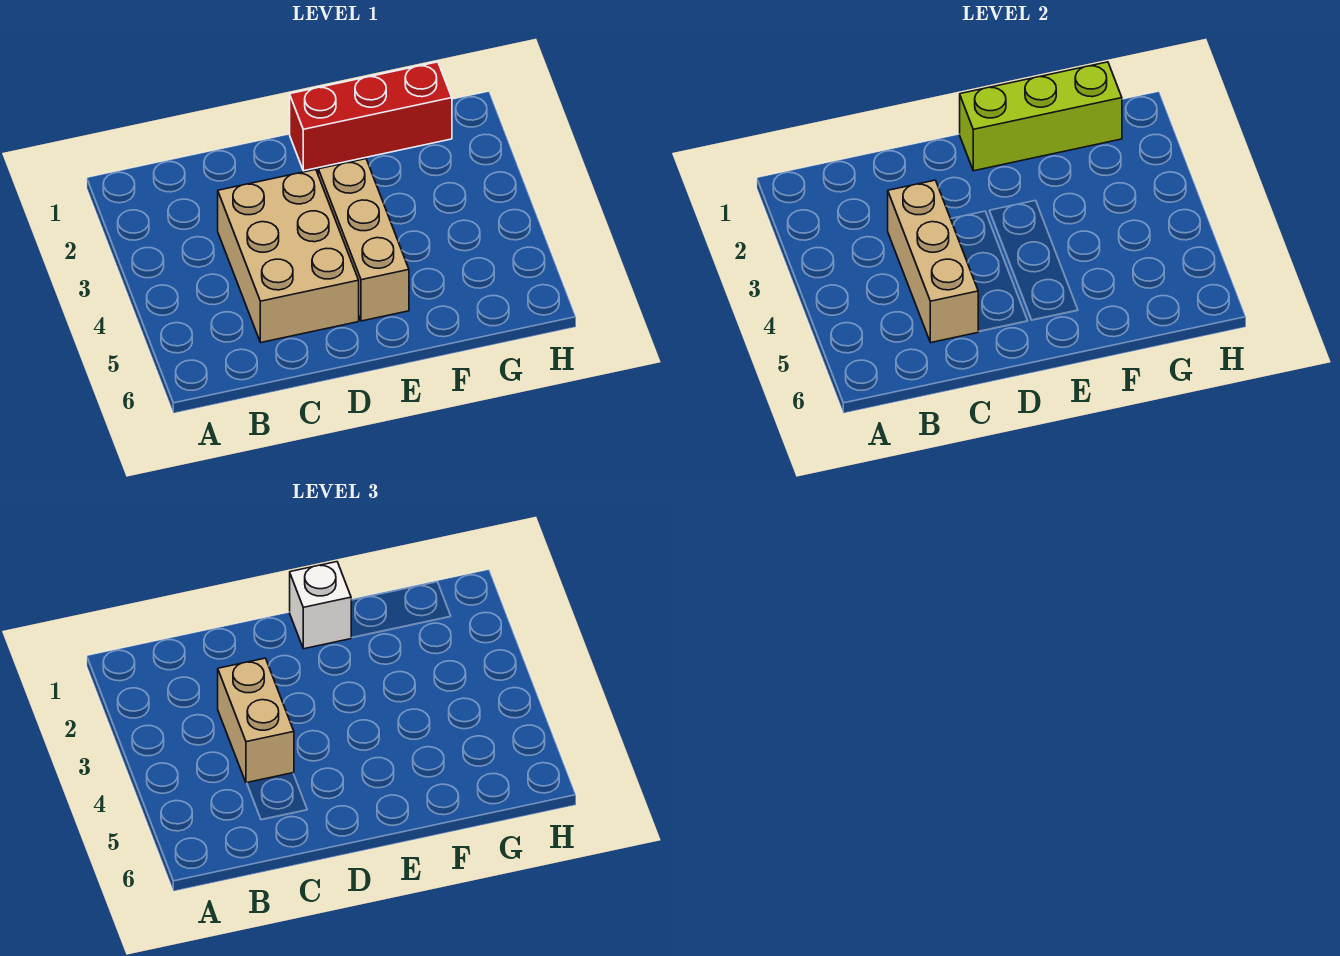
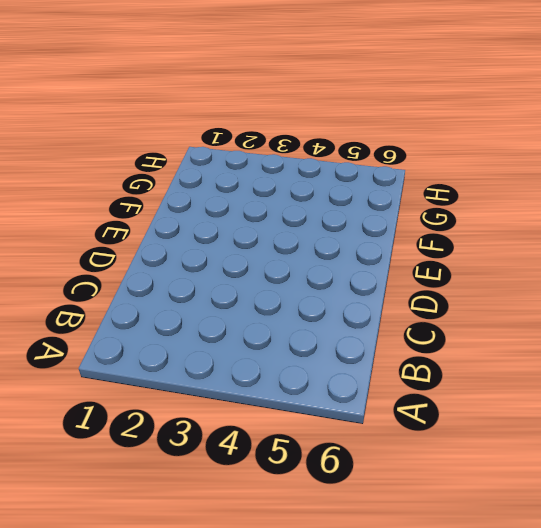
none -> tan 2x3 brick [218,169,359,342]
none -> red 1x3 brick [290,62,452,171]

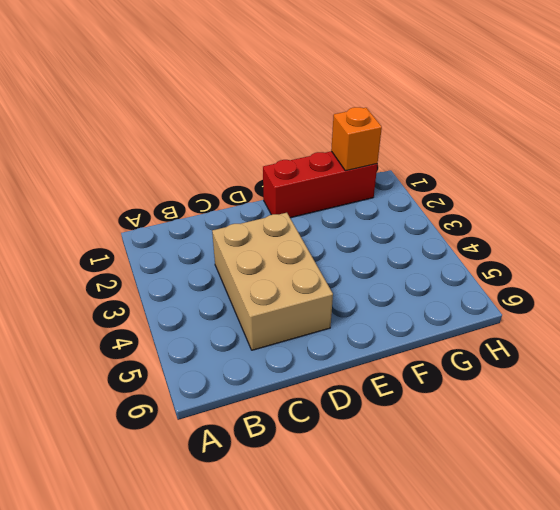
orange 1x1 brick [331,107,382,171] -> lime 1x3 brick [960,62,1122,171]
none -> tan 1x3 brick [318,159,409,321]
none -> tan 1x3 brick [888,180,979,342]

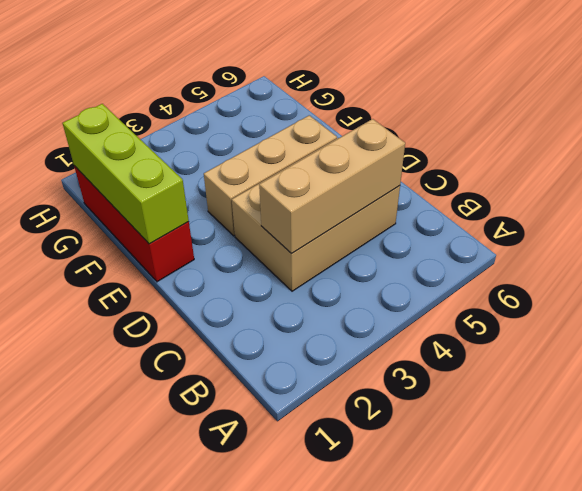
none -> tan 1x2 brick [218,658,294,783]
none -> white 1x1 brick [290,562,351,649]

